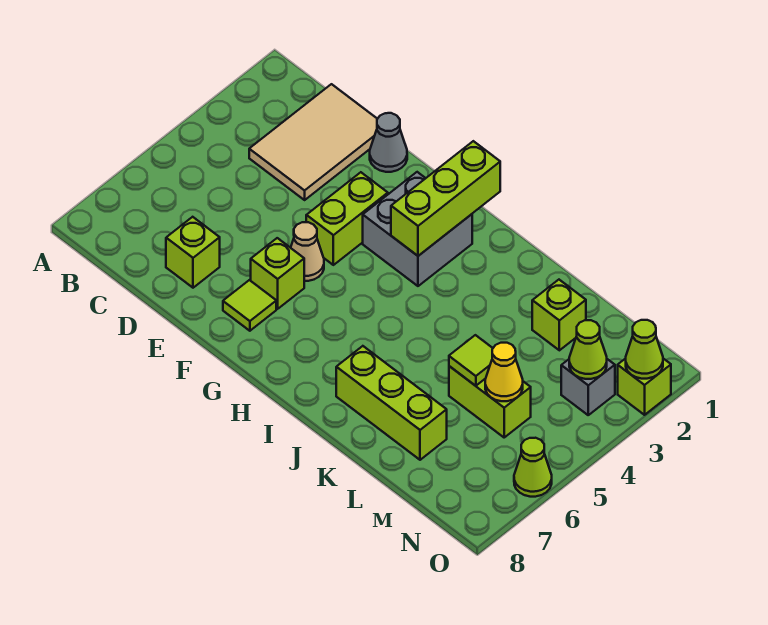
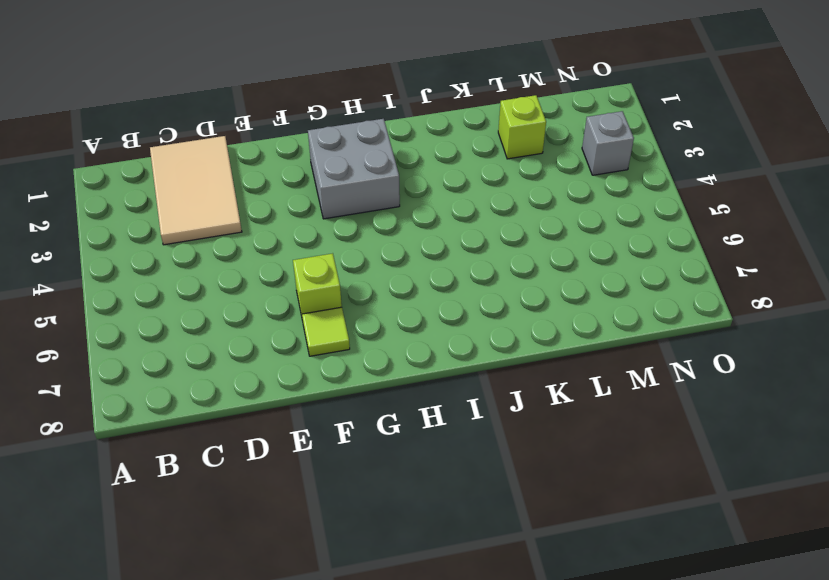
none -> lime 1x1 brick [166,217,220,288]
none -> grey 1x1 cone [370,113,407,172]
none -> lime 1x2 brick [306,172,388,265]

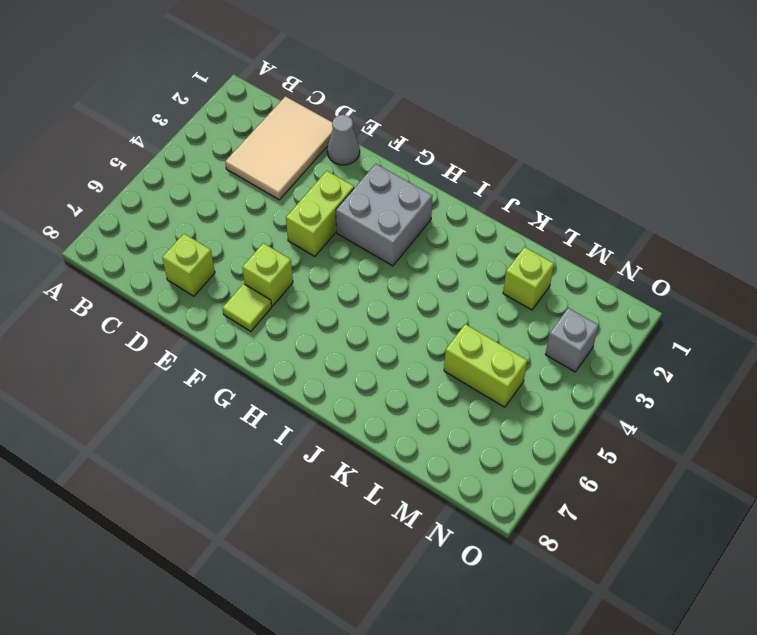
none -> tan 1x1 cone [291,222,324,281]
none -> lime 1x3 brick [336,346,447,460]
none -> lime 1x1 brick [618,358,671,415]

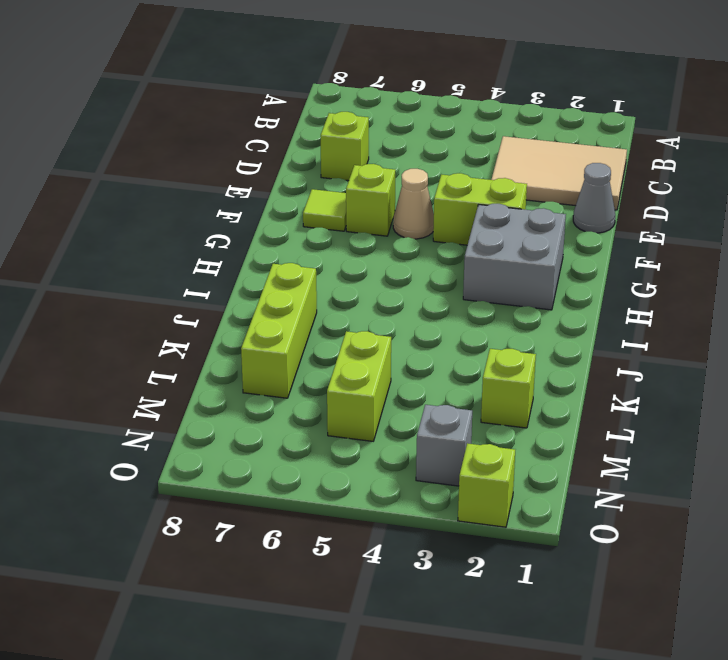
none -> lime 1x1 cone [514,438,552,497]
none -> lime 1x3 brick [391,141,500,256]
none -> lime 1x1 tile [449,335,493,386]

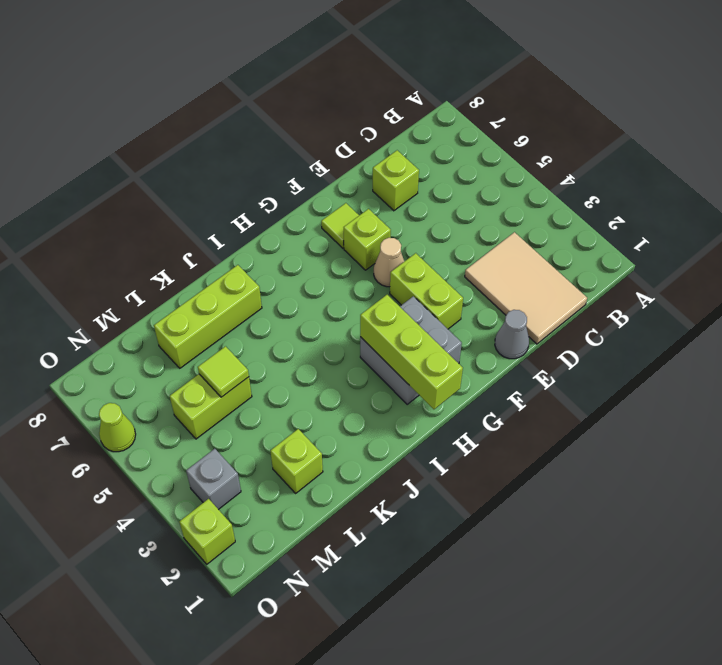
none -> yellow 1x1 cone [485,343,523,401]
none -> lime 1x1 cone [569,320,607,379]
none -> lime 1x1 cone [626,320,663,379]

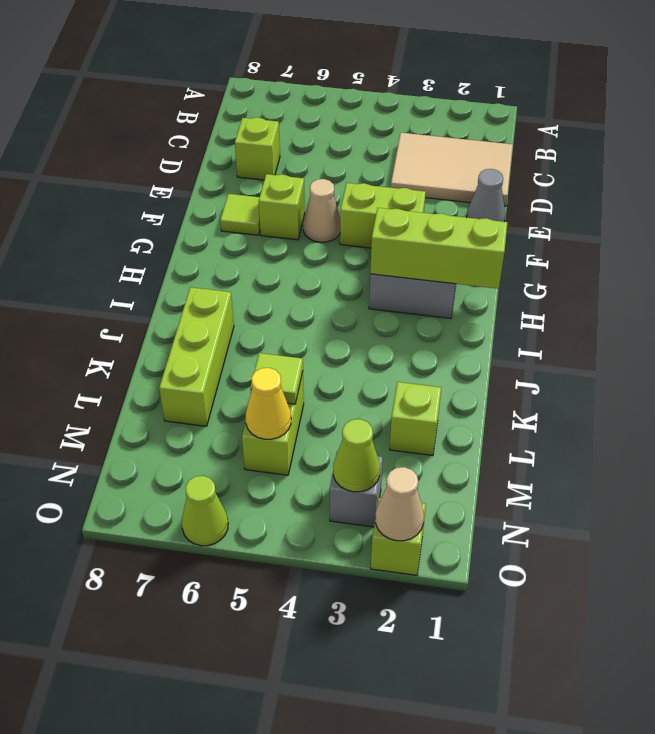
tan 1x1 cone [375,467,424,541] -> lime 1x1 cone [626,320,663,379]

